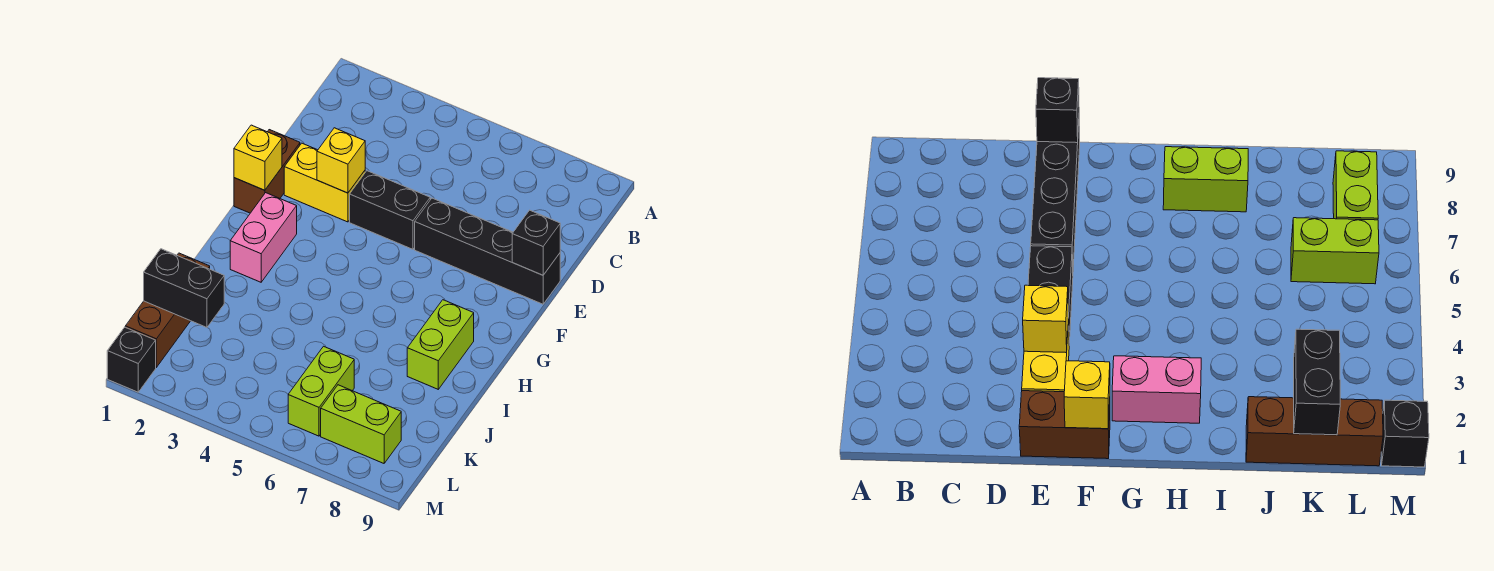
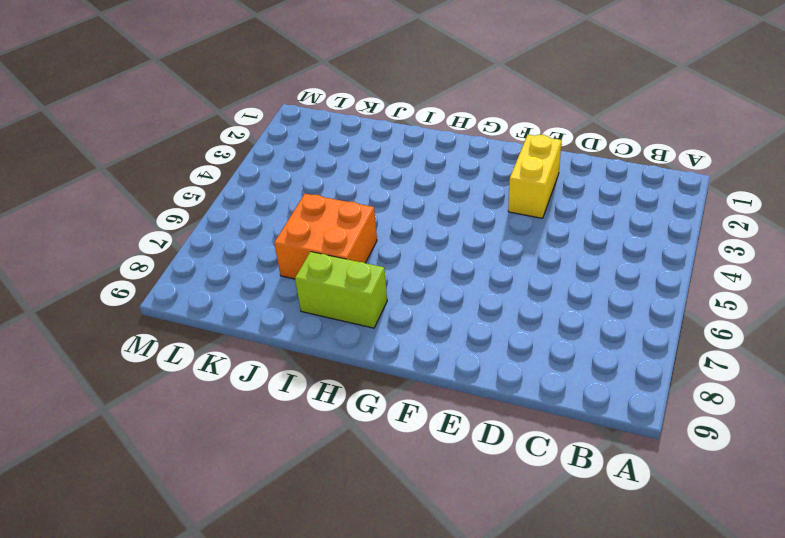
orange 2x2 brick [274,194,377,279] -> none
none -> brown 1x2 brick [234,130,300,213]
none -> black 1x2 brick [350,171,430,249]
none -> black 1x4 brick [415,198,560,304]

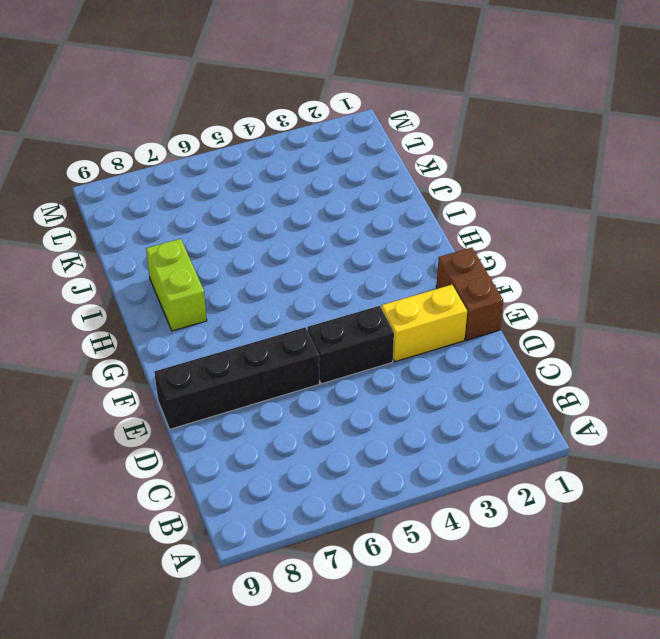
none -> pink 1x2 brick [230,193,297,282]
none -> brown 1x3 brick [125,253,210,367]
none -> lime 1x2 brick [288,346,354,436]

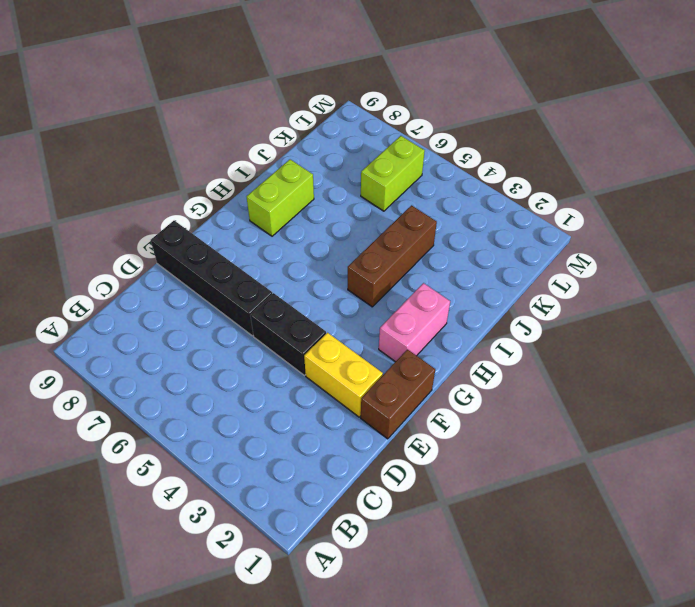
brown 1x3 brick [348,205,437,307] -> brown 1x3 brick moved to [125,253,210,367]
none -> lime 1x2 brick [321,385,401,463]
none -> black 1x1 brick [107,327,156,392]
none -> yellow 1x1 brick [317,128,365,193]

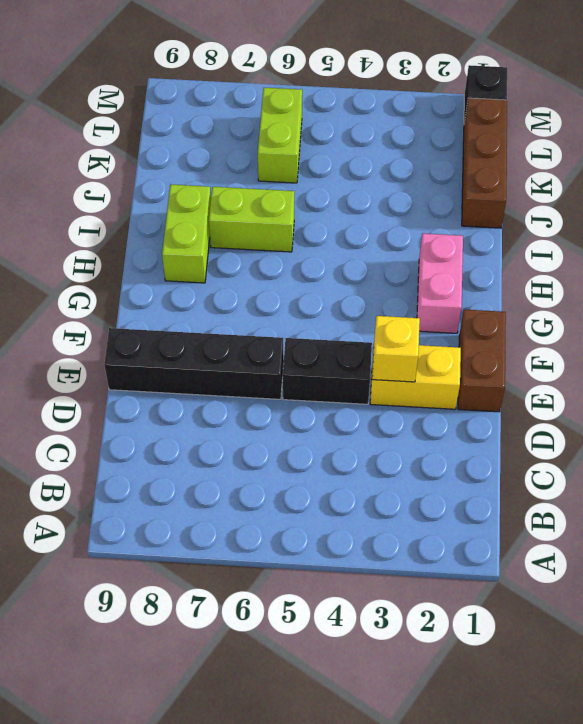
lime 1x2 brick [209,187,295,252] -> lime 1x2 brick moved to [321,385,401,463]
none -> black 1x1 brick [512,210,560,275]
none -> yellow 1x1 brick [234,125,282,190]
none -> black 1x2 brick [144,249,224,327]

